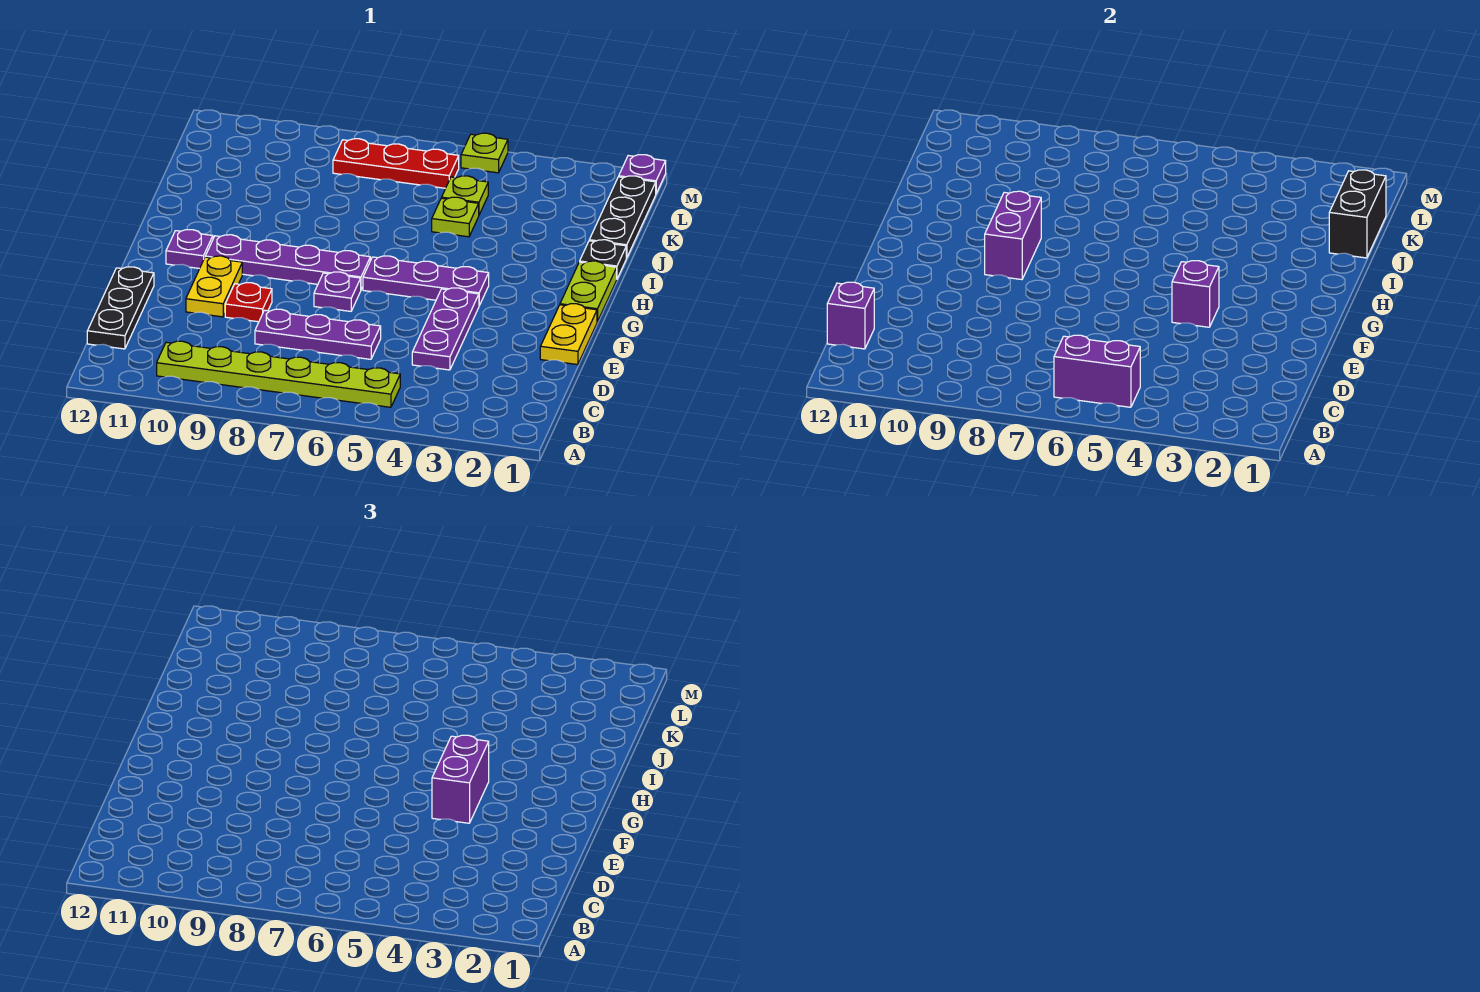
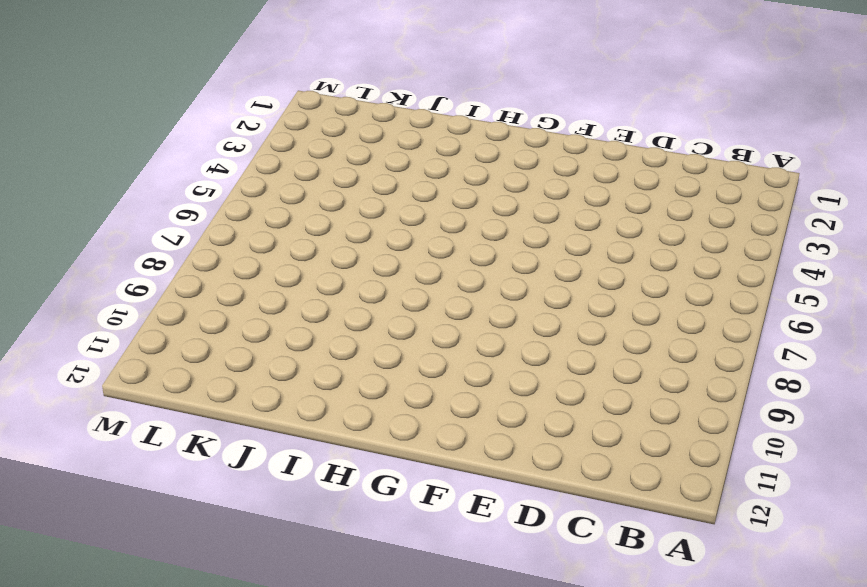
none -> lime 1x6 plate [157,341,400,407]
none -> black 1x3 plate [87,267,154,349]
none -> purple 1x3 plate [412,288,479,370]

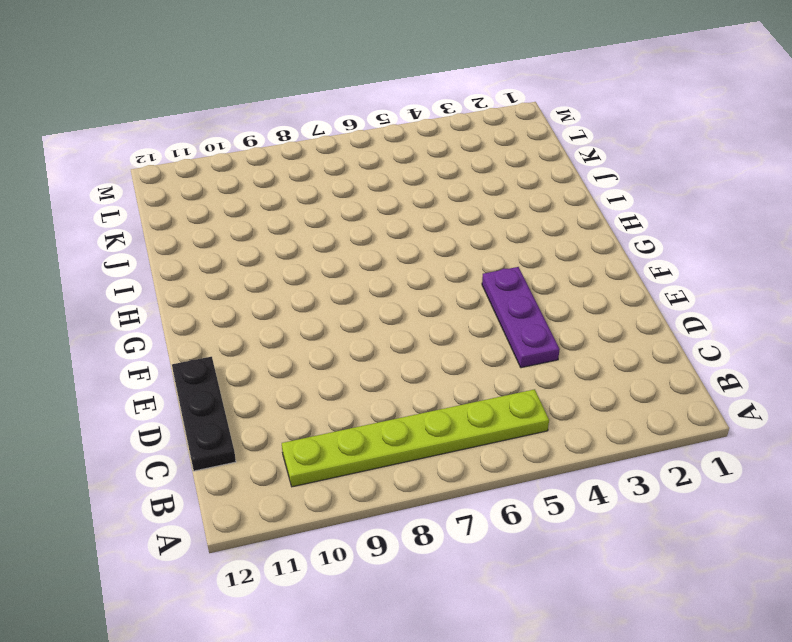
none -> purple 1x3 plate [255,309,381,359]
none -> yellow 1x2 plate [540,304,597,365]
none -> red 1x1 plate [225,283,272,322]

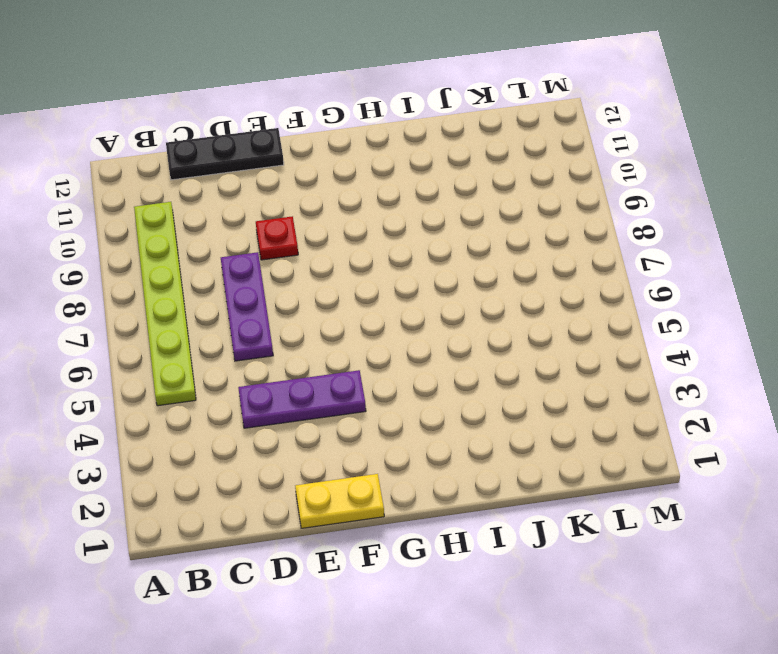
none -> yellow 1x2 plate [186,256,242,317]
none -> purple 1x1 plate [314,272,361,311]
none -> lime 1x2 plate [560,261,617,322]

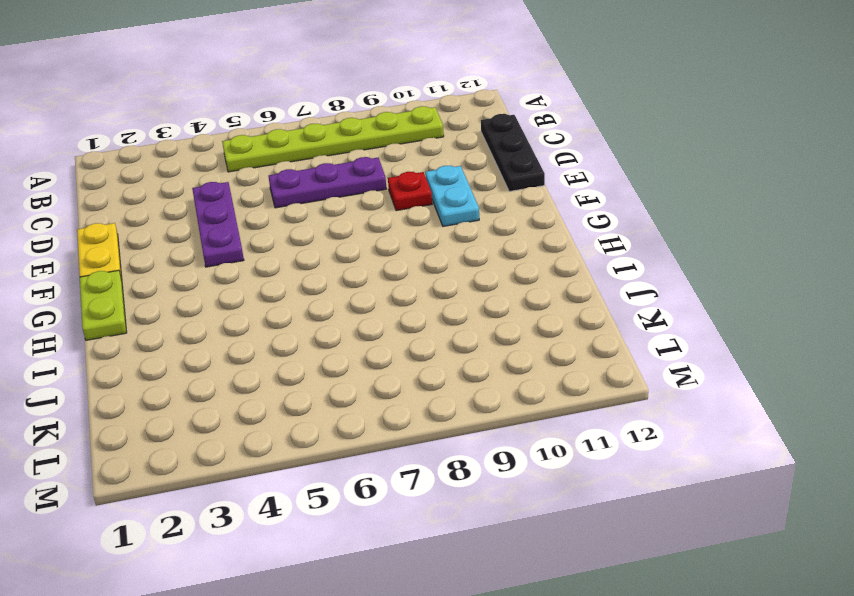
cyan 1x2 plate [425,166,479,226] -> yellow 1x2 plate [186,256,242,317]
none -> purple 1x1 plate [314,272,361,311]
none -> purple 1x3 plate [363,256,489,305]
none -> purple 1x4 plate [205,235,370,289]

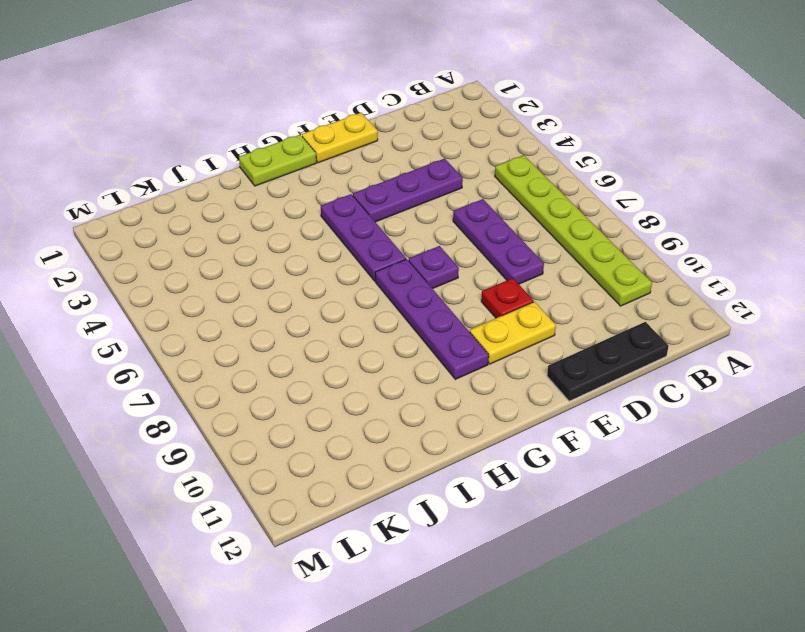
none -> purple 1x1 plate [166,230,213,269]
none -> black 1x1 plate [580,240,626,279]
none -> black 1x3 plate [589,176,656,258]

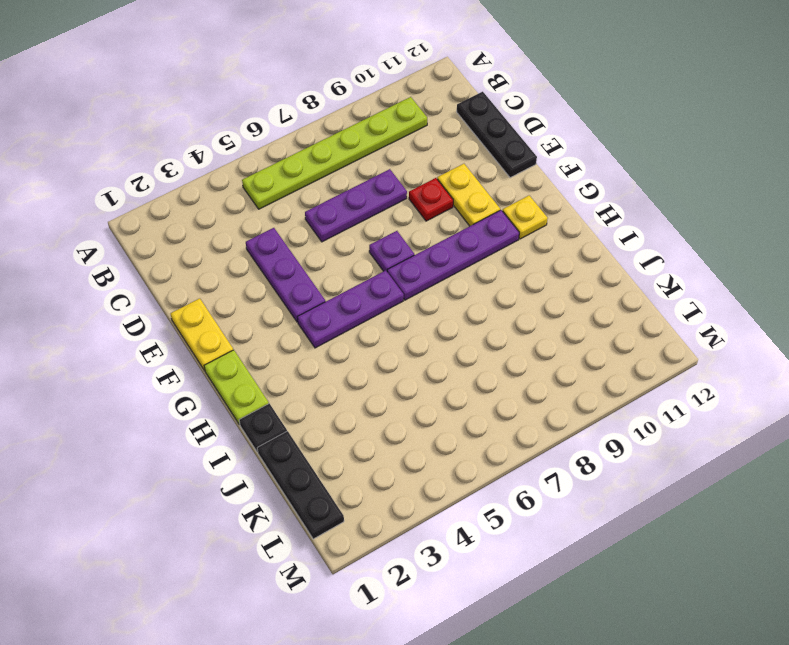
yellow 1x1 plate [503,195,548,239] -> purple 1x1 plate [166,230,213,269]
none -> lime 1x1 plate [432,197,479,237]
none -> lime 1x1 plate [442,176,488,215]
none -> red 1x3 plate [333,139,459,188]

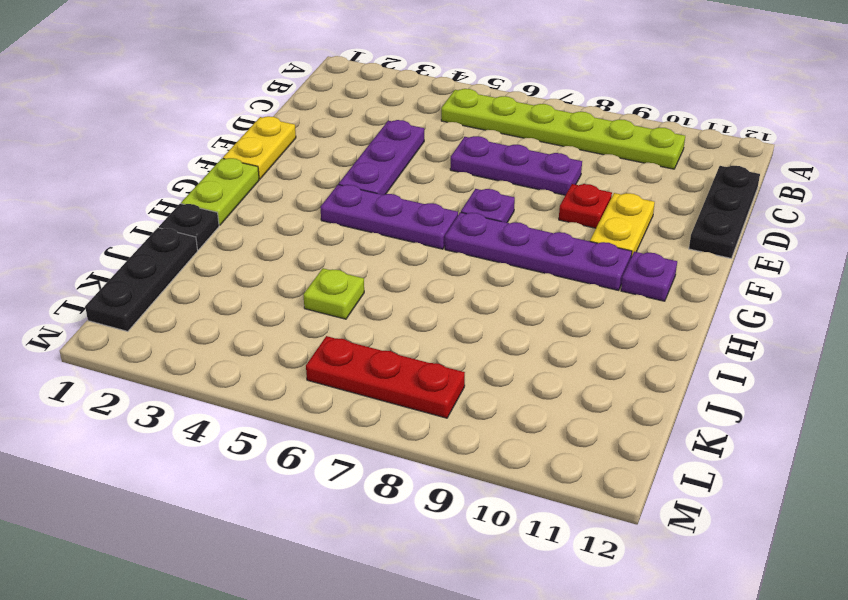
none -> lime 1x1 plate [442,176,488,215]
none -> purple 1x1 plate [619,155,666,193]
none -> lime 1x1 plate [461,133,508,173]

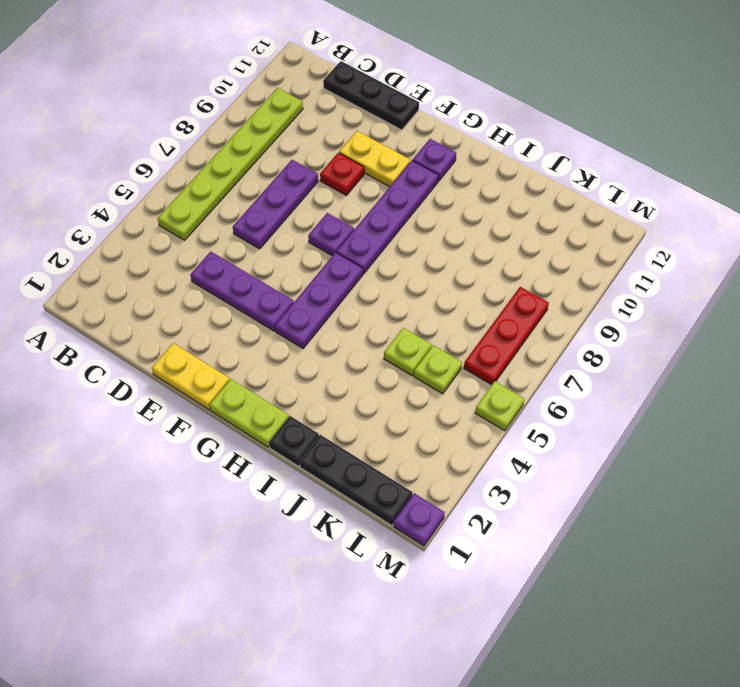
none -> purple 1x2 brick [1054,335,1140,407]
none -> purple 1x1 brick [827,282,874,349]
none -> purple 1x1 brick [1172,261,1219,327]

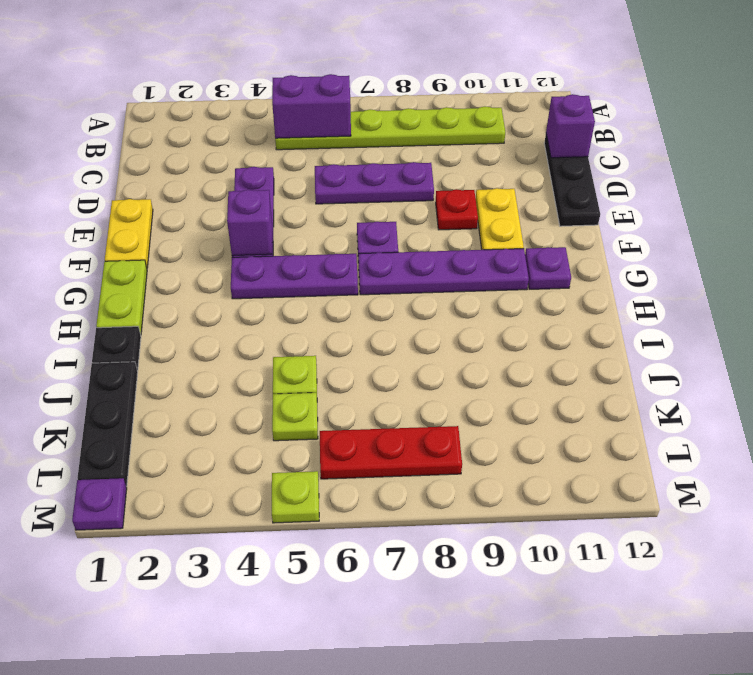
none -> purple 1x2 brick [985,191,1041,280]
none -> black 1x2 brick [1329,170,1386,258]
none -> purple 1x2 brick [432,735,489,823]

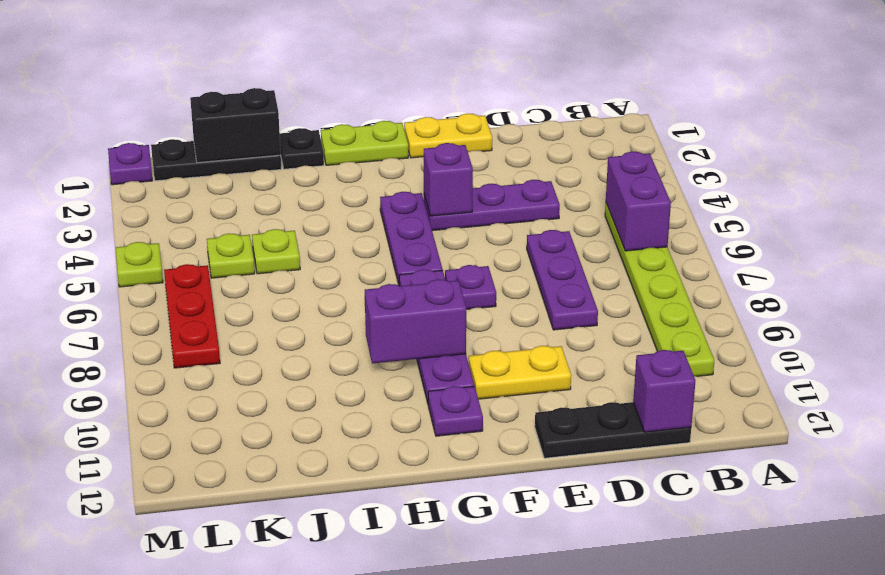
none -> red 1x1 plate [225,283,272,322]
none -> purple 1x2 brick [432,735,489,823]

